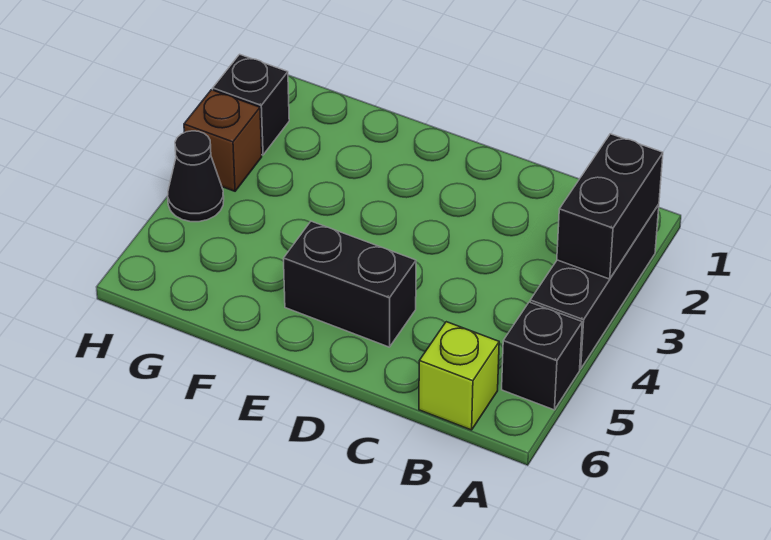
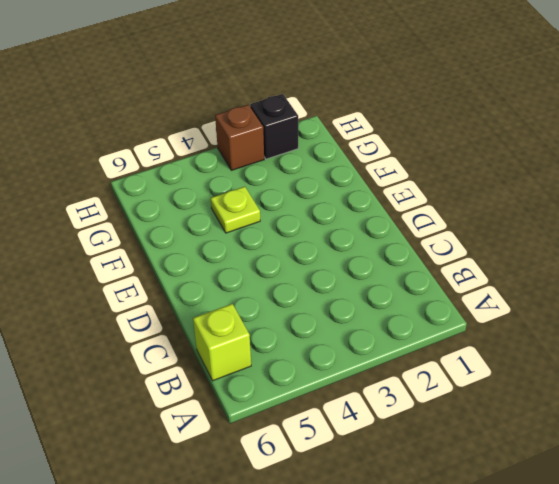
lime 1x1 plate [211,187,260,233] -> none
none -> black 1x3 brick [530,204,659,369]
none -> black 1x1 brick [502,302,582,410]

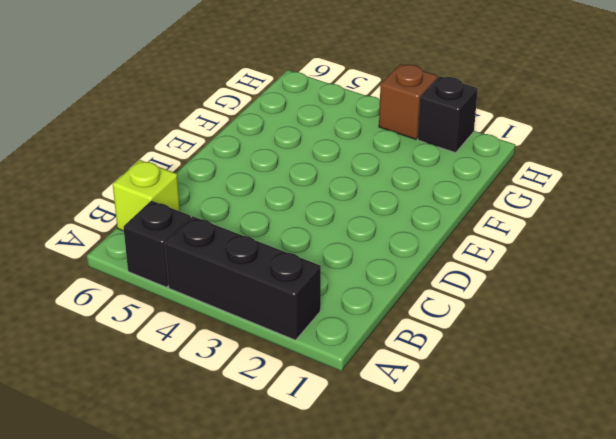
none -> black 1x2 brick [284,221,416,347]
none -> black 1x1 cone [168,131,224,222]

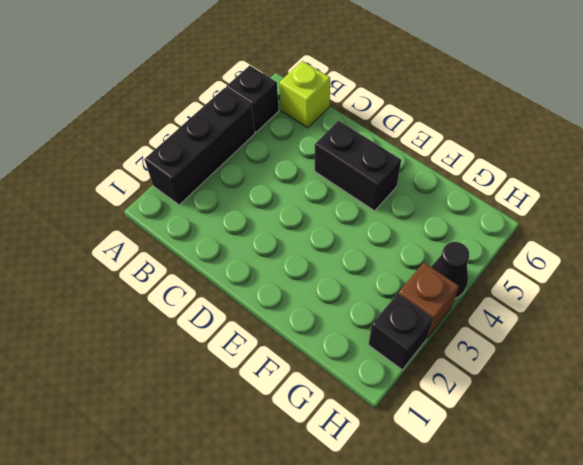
none -> black 1x2 brick [557,134,663,279]

